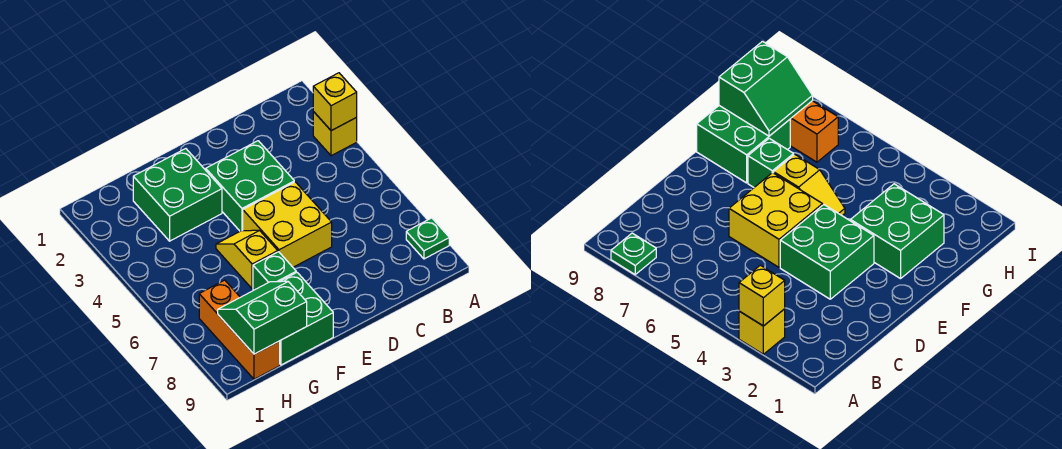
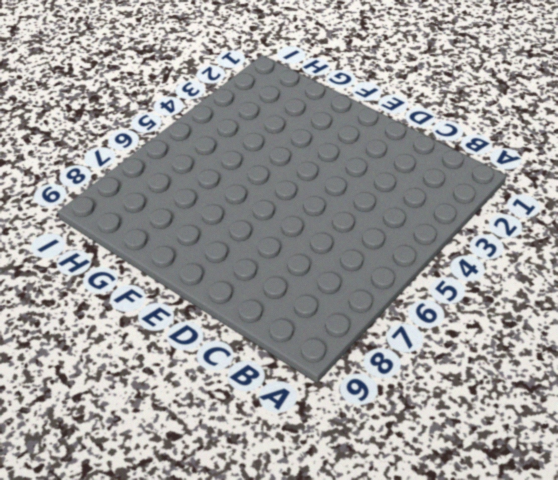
none -> yellow 1x1 brick [313,112,357,156]
none -> green 1x1 plate [406,218,449,259]

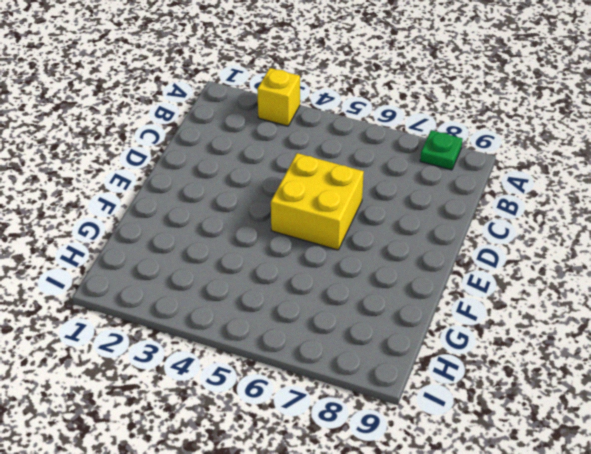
none -> green 2x2 brick [206,141,294,231]
none -> green 2x2 brick [133,149,222,241]

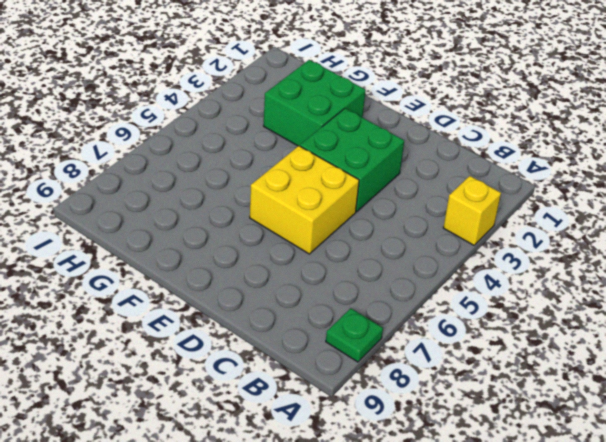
none -> yellow 1x2 slope [216,230,278,289]
none -> green 1x1 brick [253,252,296,290]

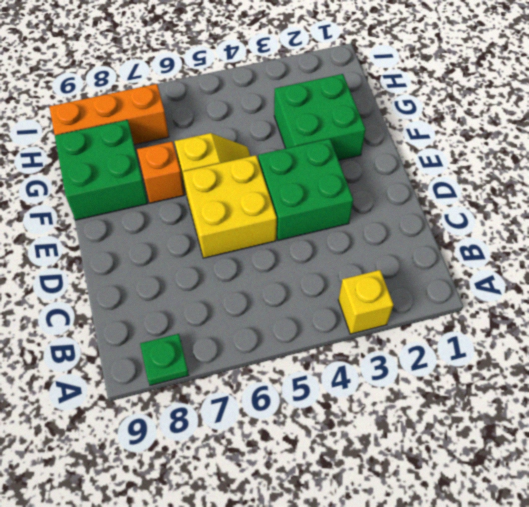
orange 1x1 brick [137,142,184,203] -> green 1x1 brick [253,252,296,290]
none -> yellow 1x1 brick [313,73,357,131]
none -> green 2x2 slope [218,281,307,354]

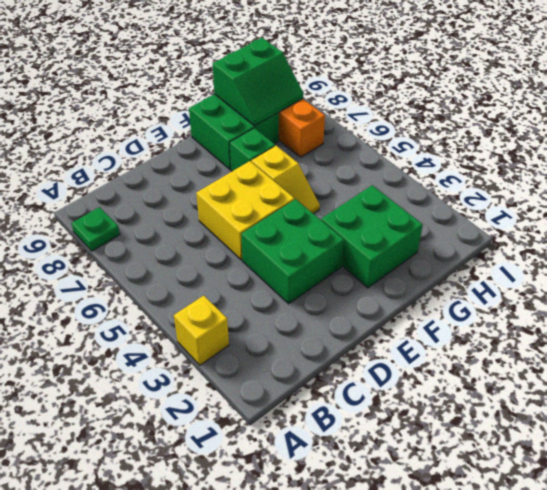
none -> yellow 1x1 brick [313,73,357,131]

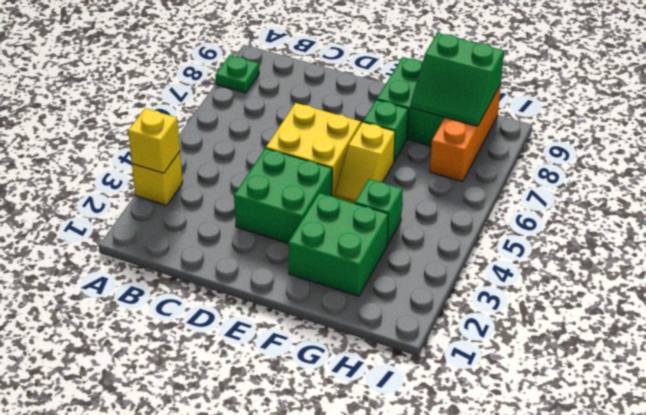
green 1x1 brick [355,179,403,244] -> none

